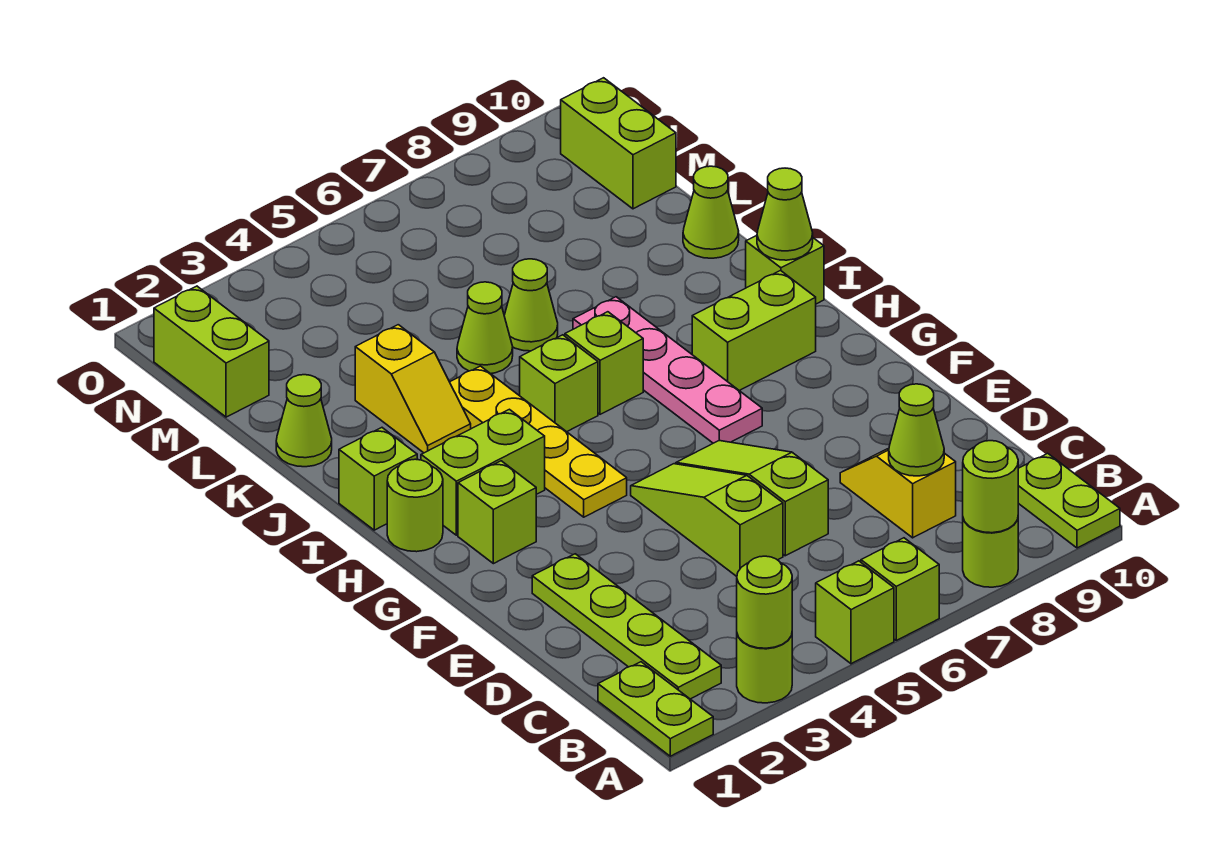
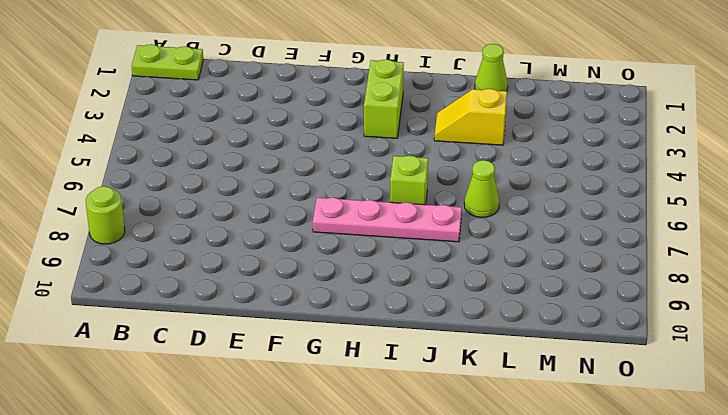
none -> lime 1x1 round brick [737,634,792,703]
none -> lime 1x1 brick [816,561,894,664]
none -> lime 1x1 brick [861,538,939,640]
none -> lime 1x2 plate [1018,453,1120,548]

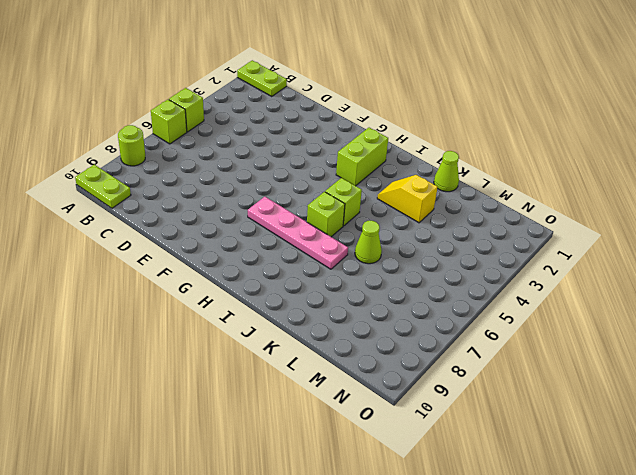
none -> lime 1x1 round brick [737,634,792,703]
none -> lime 1x4 plate [532,554,721,699]
none -> yellow 1x2 slope [840,448,956,538]
none -> lime 1x3 slope [631,464,783,576]

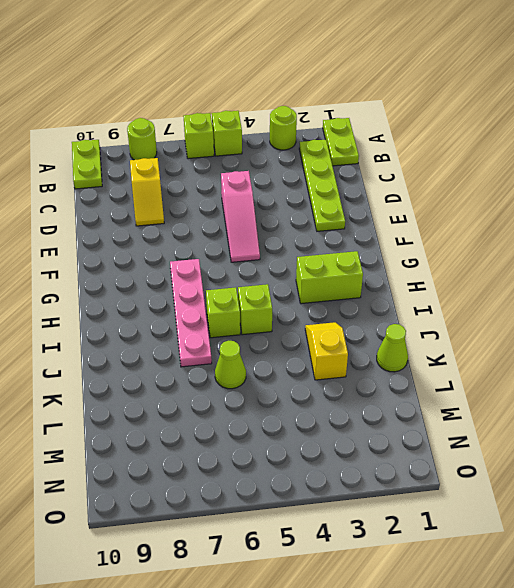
pink 1x3 slope [221,171,260,262] -> lime 1x3 slope [631,464,783,576]
none -> lime 1x3 slope [676,441,828,556]
none -> lime 1x1 brick [458,461,536,564]
none -> yellow 1x4 plate [450,366,627,517]
none -> lime 1x1 round brick [387,459,443,552]

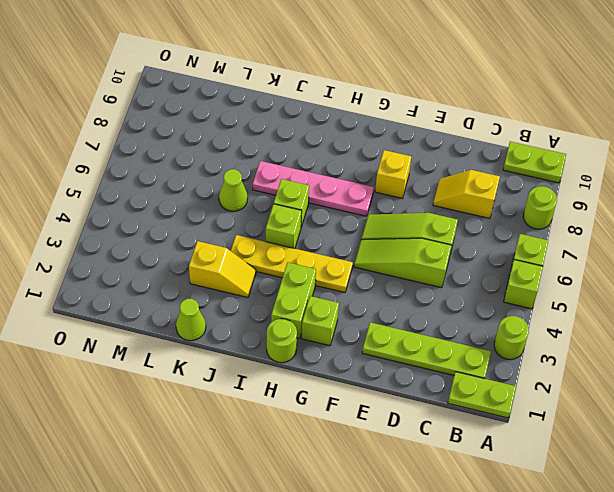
yellow 1x1 brick [375,150,411,198] -> none
none -> lime 1x2 brick [692,271,816,391]
none -> lime 1x1 brick [339,428,417,530]
none -> lime 1x1 brick [746,235,824,304]
none -> lime 1x1 cone [457,282,513,374]

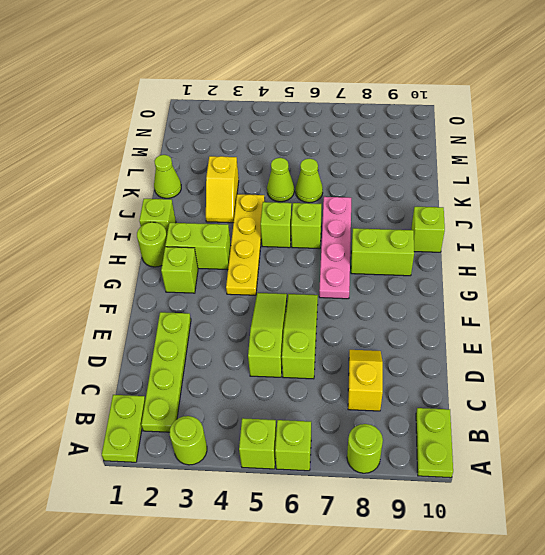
none -> lime 1x1 cone [683,166,739,258]
none -> lime 1x2 brick [154,286,269,417]
none -> lime 1x2 brick [561,78,676,209]
none -> lime 1x1 round brick [737,556,792,648]

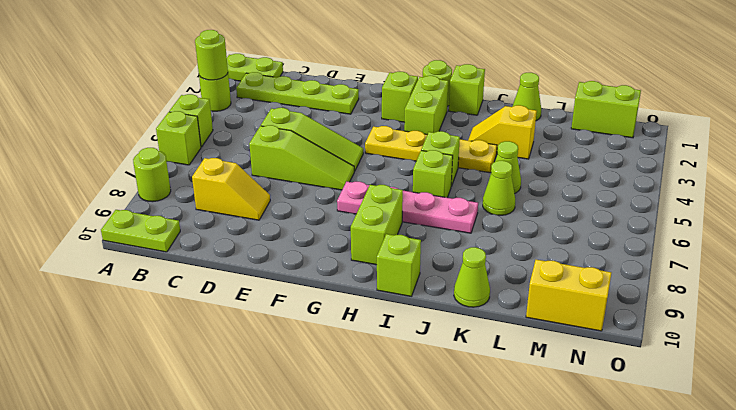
yellow 1x2 brick [526,260,611,331] -> lime 1x2 brick [561,78,676,209]
none -> lime 1x1 round brick [963,441,1018,533]
none -> lime 1x1 cone [889,384,944,476]
none -> lime 1x1 cone [757,168,813,260]

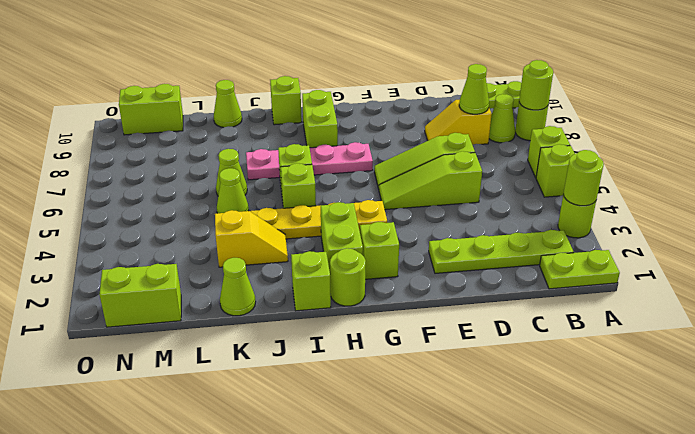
lime 1x1 cone [489,94,515,143] -> lime 1x1 cone moved to [757,168,813,260]

